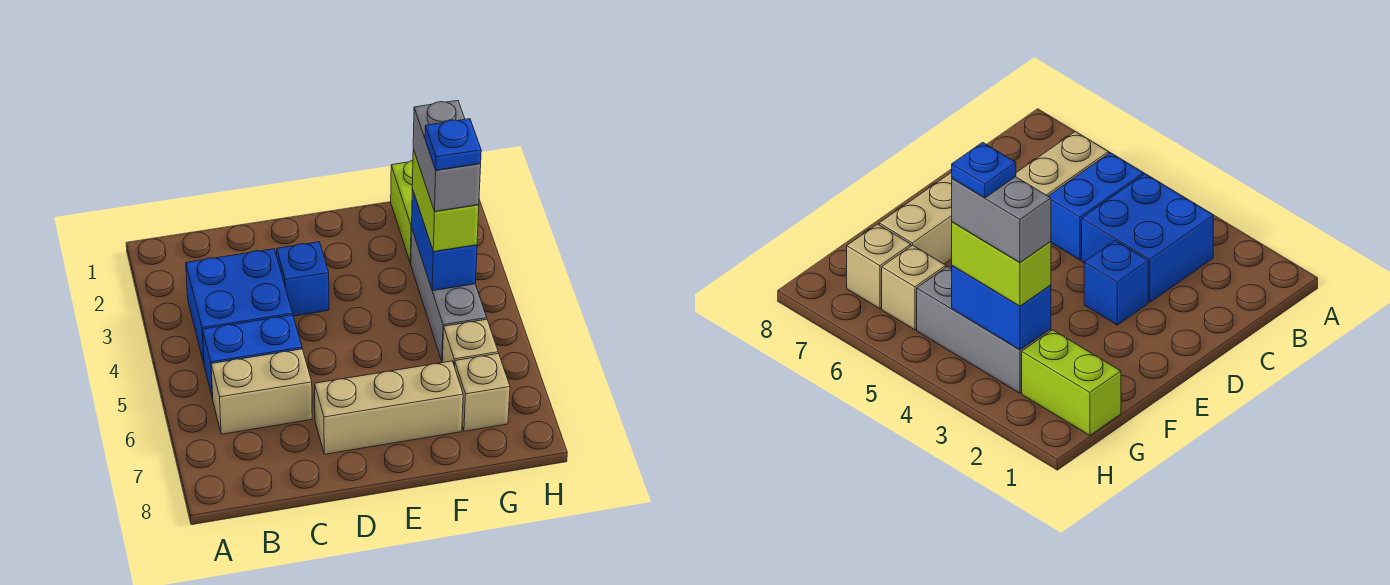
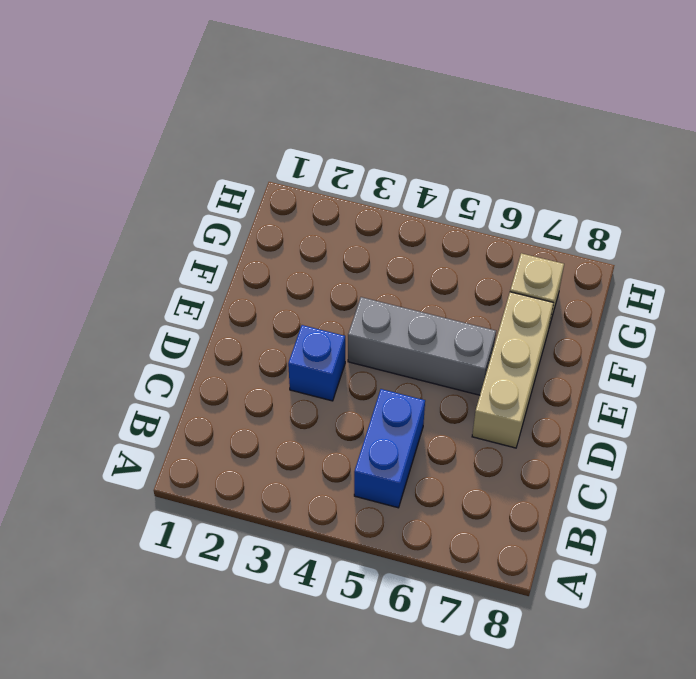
grey 1x3 brick [348,297,496,395] -> grey 1x3 brick moved to [410,230,487,361]
none -> blue 2x2 brick [186,249,293,363]
none -> tan 1x2 brick [211,349,312,434]
none -> lime 1x2 brick [391,160,413,263]

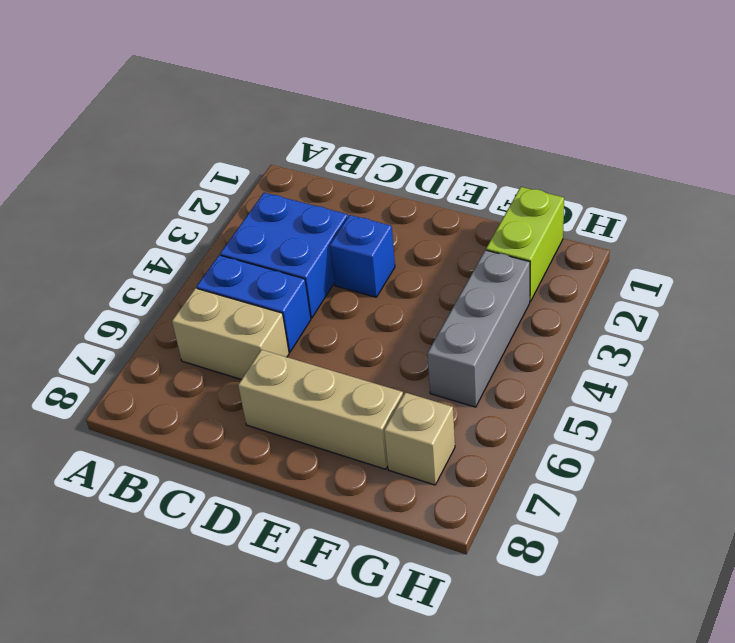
none -> tan 1x1 brick [442,319,498,367]
none -> blue 1x2 brick [412,189,477,291]
none -> lime 1x2 brick [412,149,479,252]

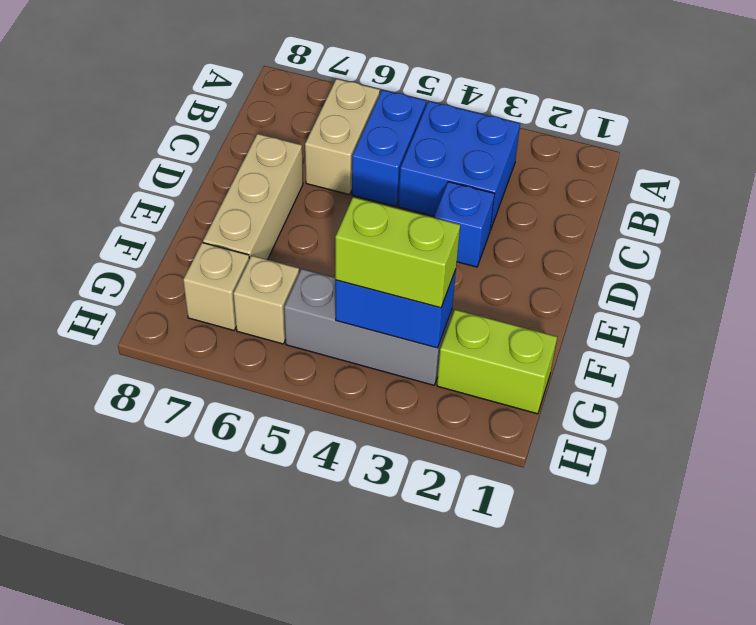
none -> grey 1x2 brick [413,101,481,212]
none -> blue 1x1 plate [425,119,481,170]

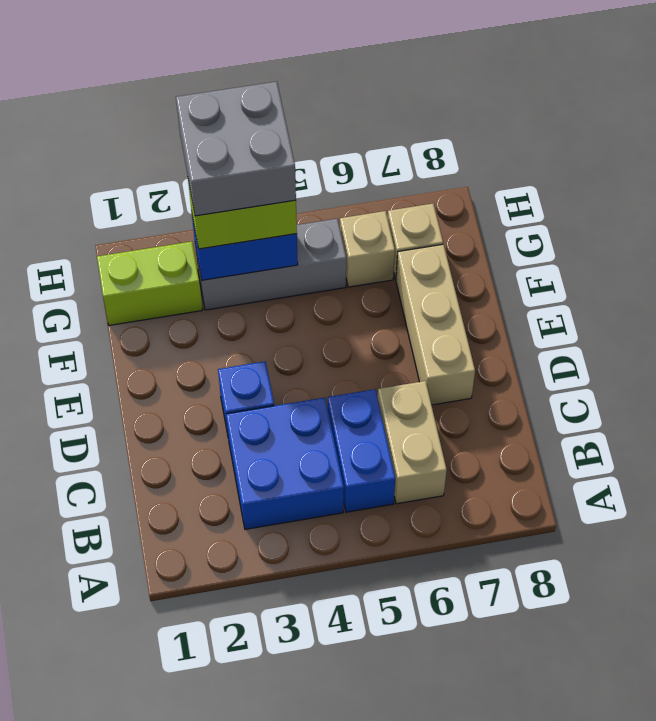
grey 2x2 brick [176,82,296,216] -> grey 1x2 brick [413,101,481,212]
none -> blue 1x1 plate [425,119,481,170]

